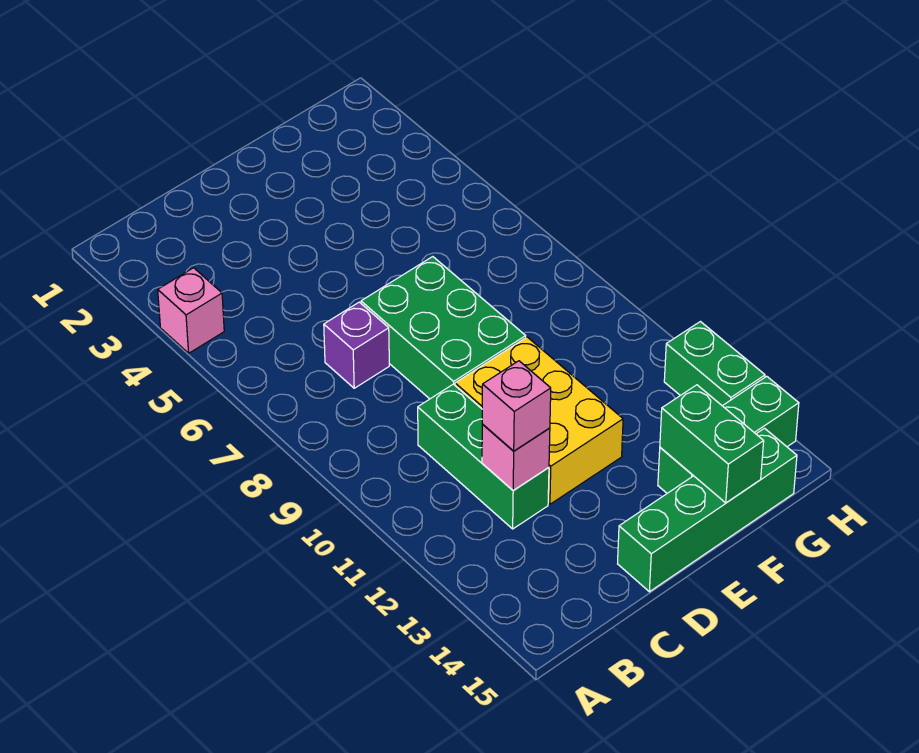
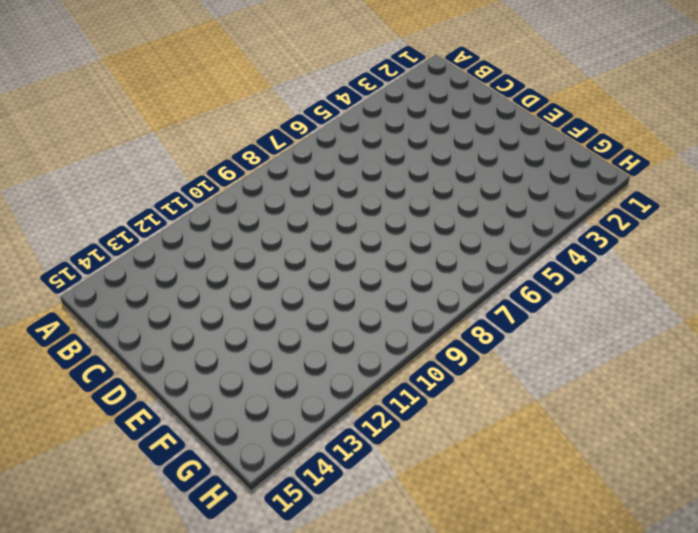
none -> pink 1x1 brick [158,268,224,353]
none -> purple 1x1 brick [324,302,389,388]

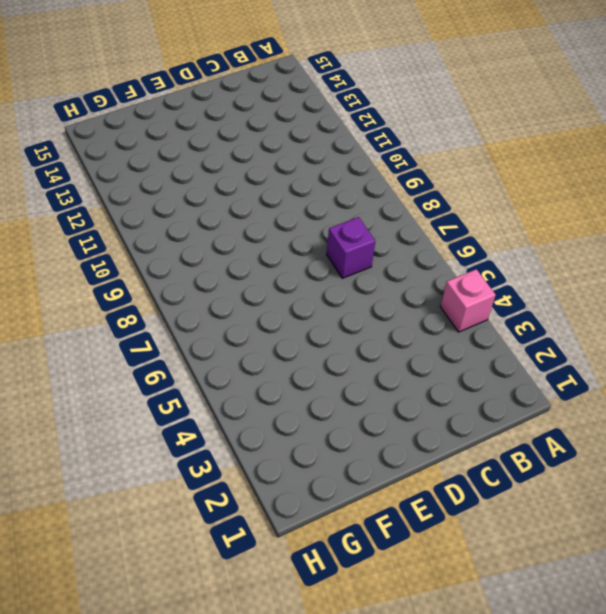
none -> green 1x3 brick [418,384,549,529]
none -> green 2x3 brick [361,257,526,399]

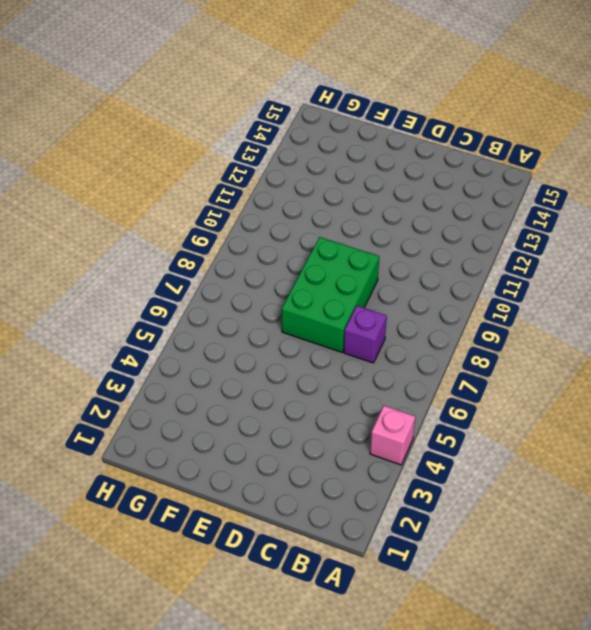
none -> green 1x3 brick [418,384,549,529]
none -> yellow 2x3 brick [455,337,623,504]

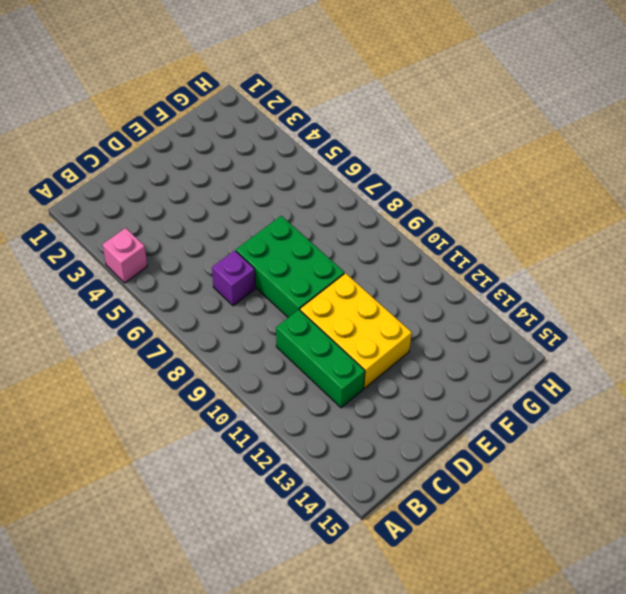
none -> green 1x4 brick [618,428,797,592]
none -> green 1x3 brick [658,376,799,493]

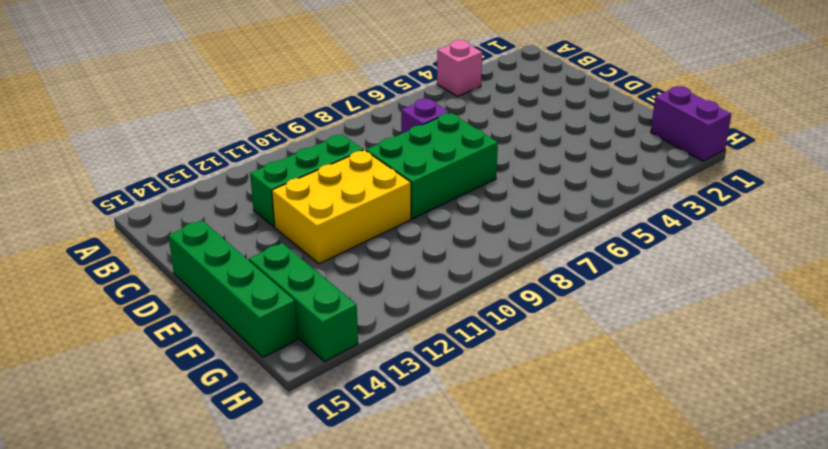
purple 1x2 brick [651,86,731,161] -> none
none -> green 1x2 brick [664,322,765,406]
none -> pink 1x1 brick [482,424,550,490]

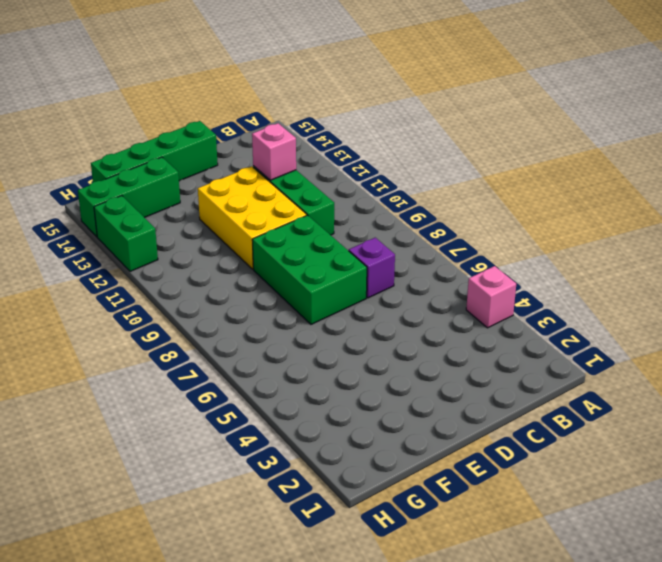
none -> green 1x2 brick [660,385,764,503]
none -> pink 1x1 brick [482,361,551,451]

